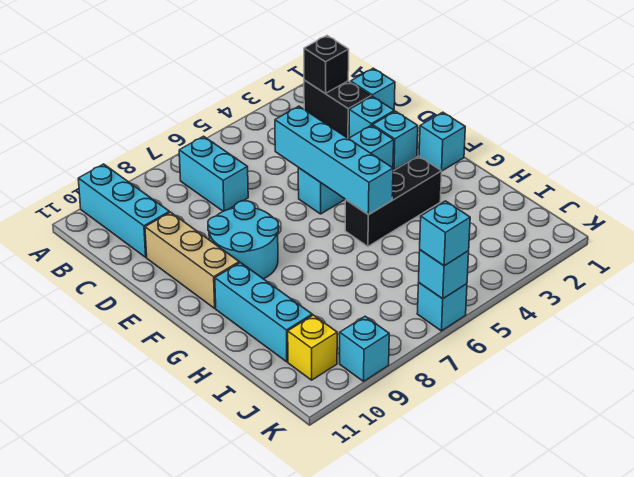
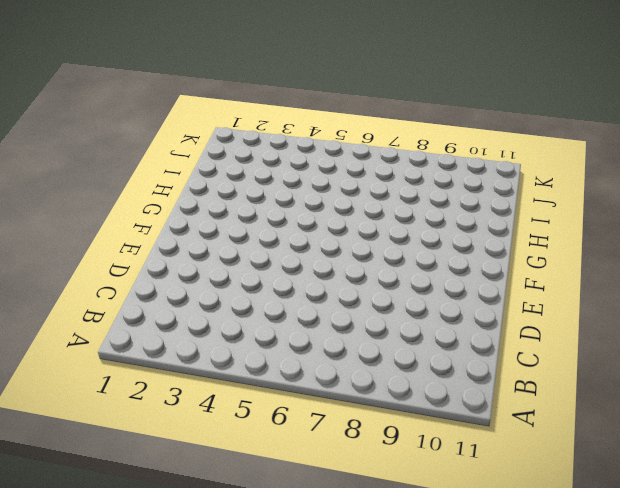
none -> cyan 1x3 brick [78,164,169,257]
none -> black 1x2 brick [304,80,371,139]
none -> cyan 1x2 brick [179,136,248,211]

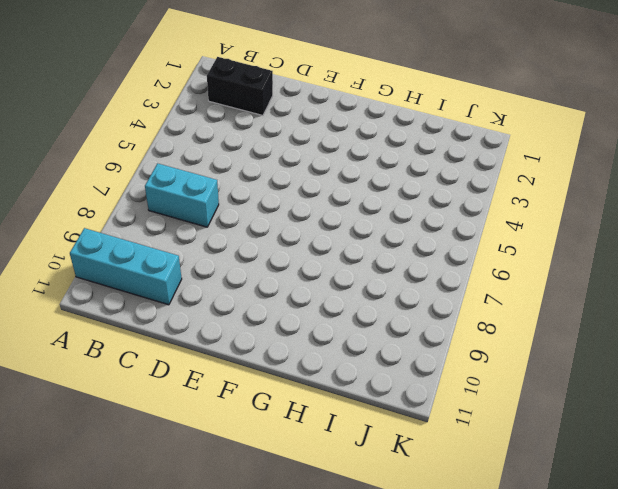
none -> cyan 1x1 brick [351,68,395,110]
none -> cyan 1x1 brick [349,96,394,138]
none -> tan 1x3 brick [145,212,239,308]

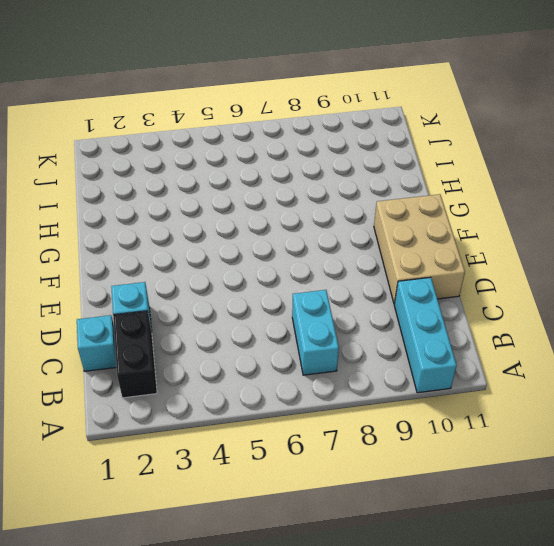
tan 2x3 brick [374,194,465,304] -> tan 1x3 brick [145,212,239,308]
none -> cyan 1x1 brick [373,111,418,170]
none -> cyan 1x3 brick [298,125,394,214]
none -> cyan 2x2 round brick [208,201,279,279]

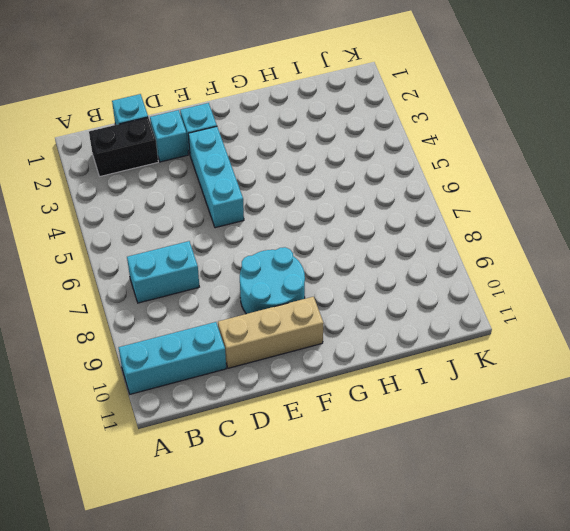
none -> cyan 1x1 brick [419,112,465,171]
none -> black 1x3 brick [345,156,442,246]
none -> cyan 1x3 brick [215,263,312,362]

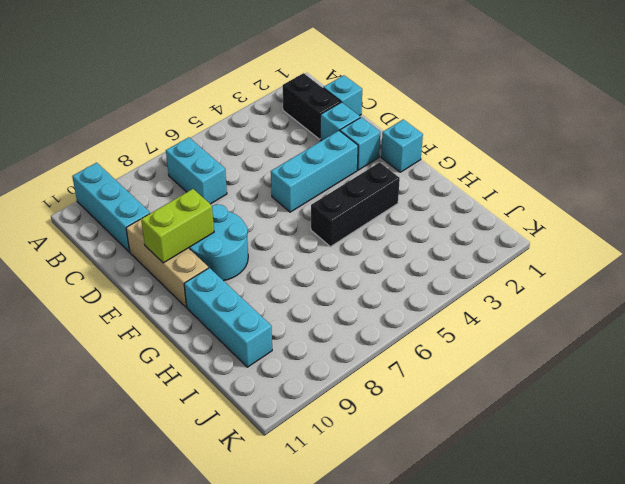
lime 1x2 brick [141,189,214,263] -> none
none -> yellow 1x1 brick [288,315,337,380]
none -> cyan 1x1 brick [417,283,467,331]
none -> cyan 1x1 brick [340,316,389,381]

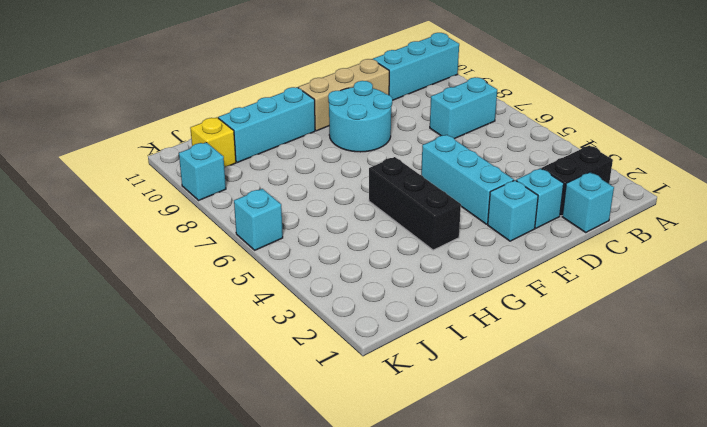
none -> cyan 1x1 brick [419,112,465,171]
none -> black 1x1 brick [304,36,349,93]
none -> cyan 1x4 brick [275,106,393,215]

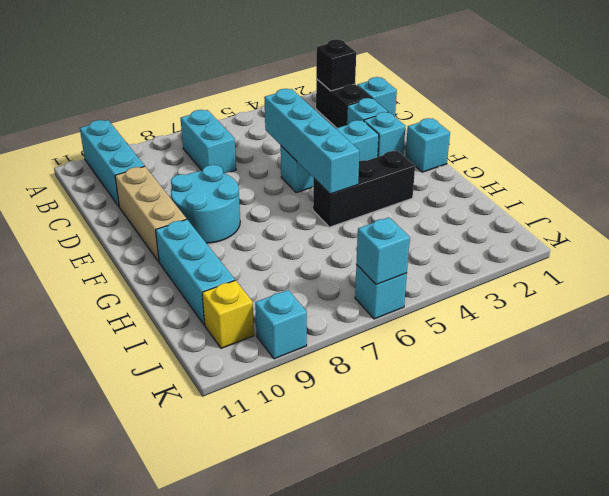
none -> cyan 1x1 brick [420,201,470,266]

